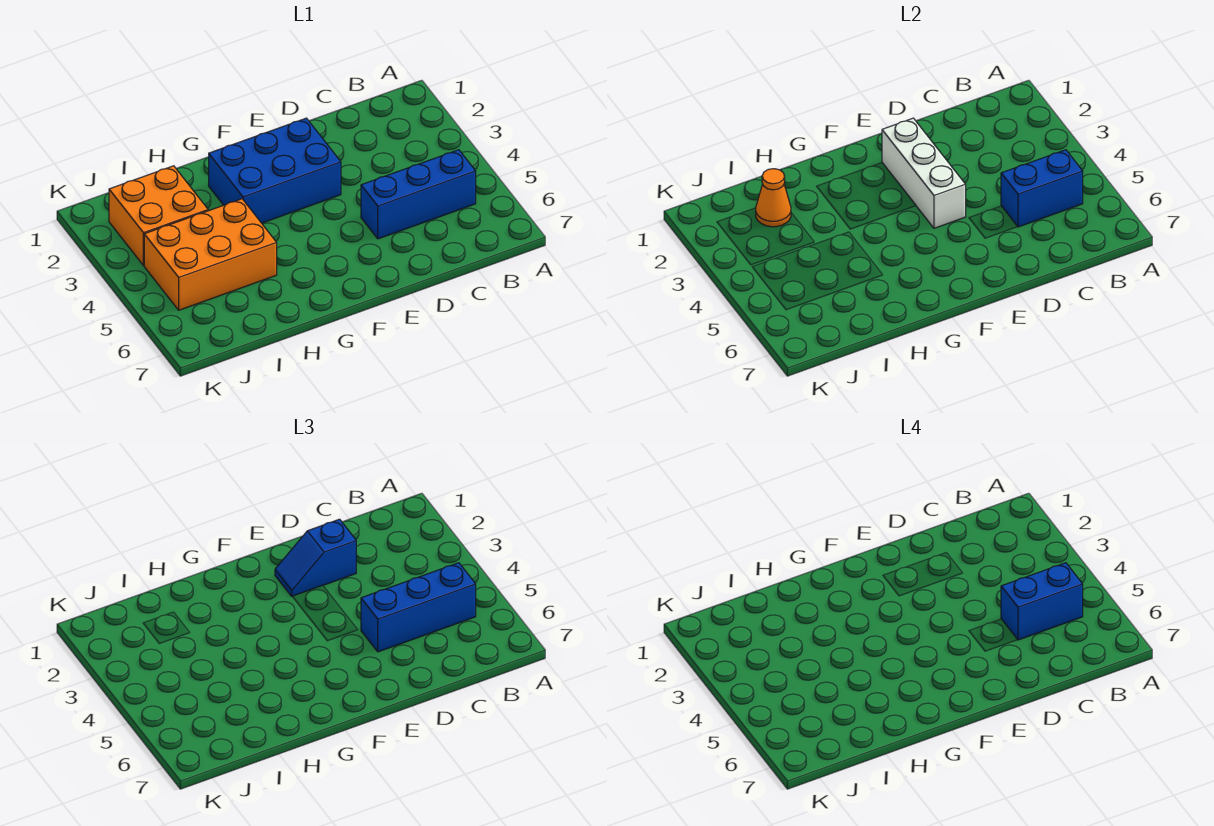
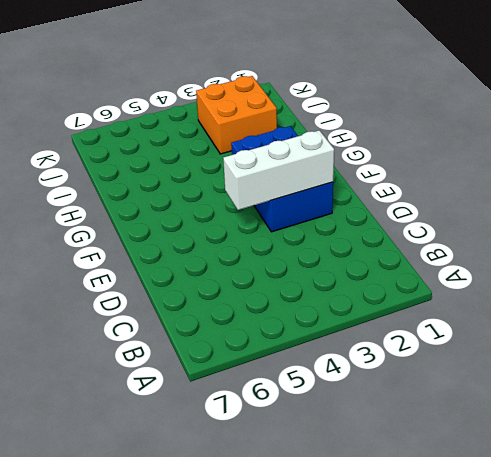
none -> blue 1x3 brick [361,150,476,239]
none -> orange 2x3 brick [144,199,277,310]

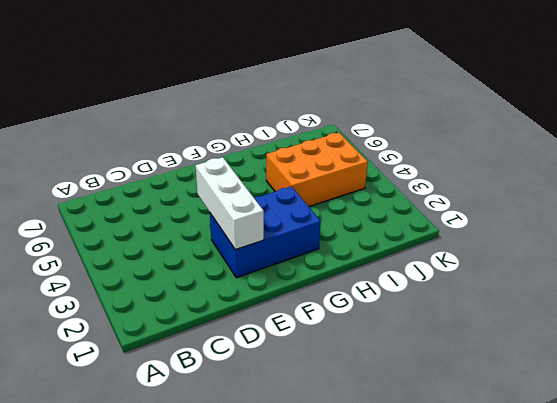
none -> blue 1x3 brick [361,150,476,239]
none -> orange 2x2 brick [109,166,208,266]

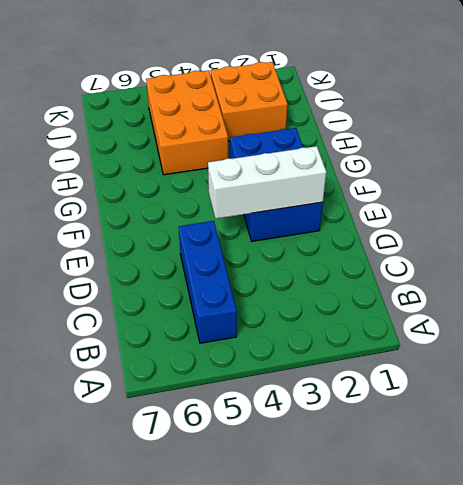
none -> blue 1x2 brick [1001,150,1083,227]
none -> orange 1x1 cone [756,169,791,227]

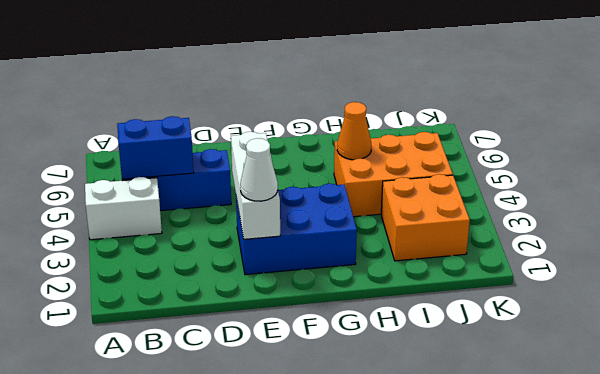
white 1x2 brick [85,177,162,240] -> none
white 1x1 cone [240,138,278,201] -> blue 1x2 slope [275,519,356,596]
orange 1x1 cone [337,102,371,160] -> orange 1x1 cone moved to [756,169,791,227]
none -> blue 1x3 brick [361,563,476,652]
none -> blue 1x2 brick [1001,563,1083,640]

